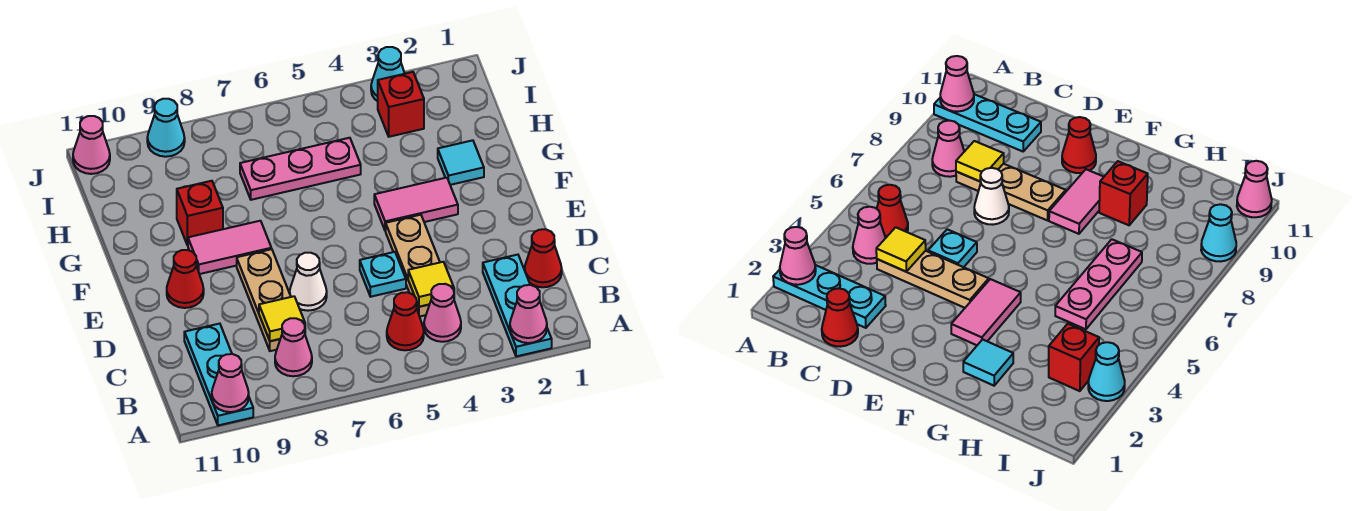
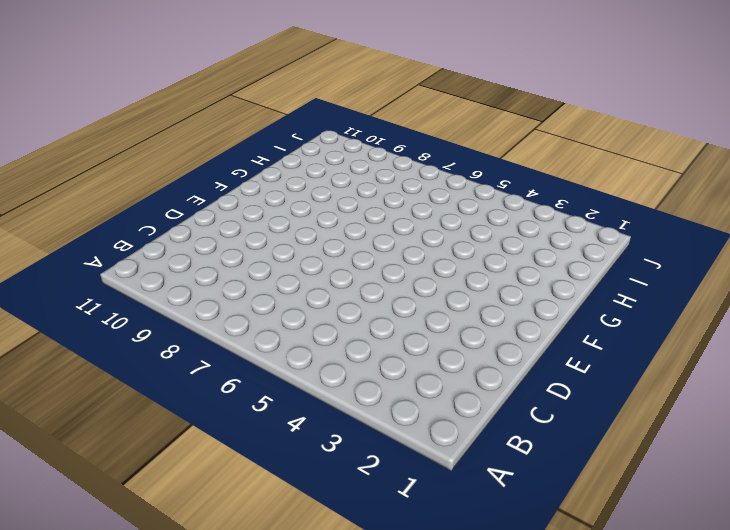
none -> cyan 1x3 plate [483,255,552,356]
none -> cyan 1x3 plate [184,324,253,425]
none -> pink 1x1 cone [424,284,461,342]

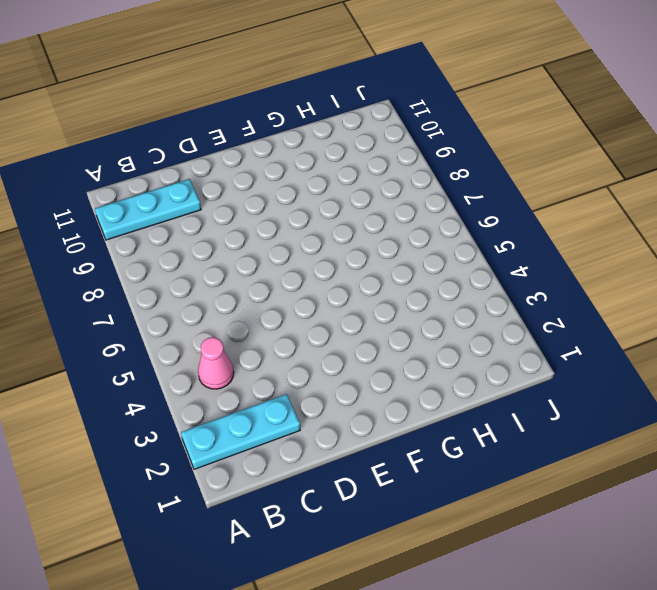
none -> red 1x1 cone [387,292,424,350]
none -> pink 1x1 cone [275,318,312,376]
none -> red 1x1 cone [525,229,562,287]

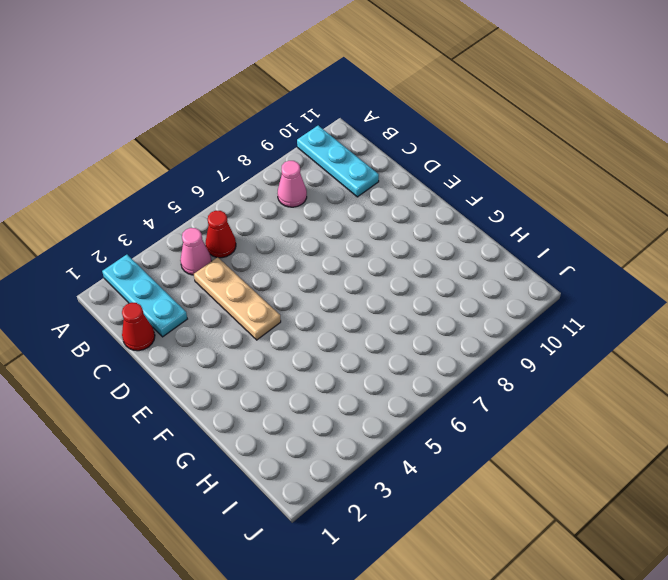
none -> tan 1x3 plate [237,249,291,351]
none -> cyan 1x1 plate [360,252,406,297]
none -> white 1x1 cone [290,253,327,311]

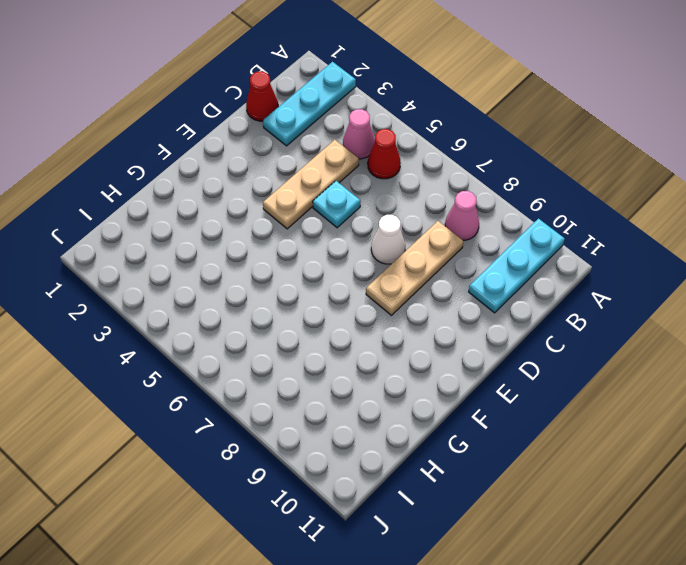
none -> red 1x1 cone [167,250,204,308]
none -> pink 1x2 tile [374,178,458,231]
none -> pink 1x2 tile [188,221,271,274]

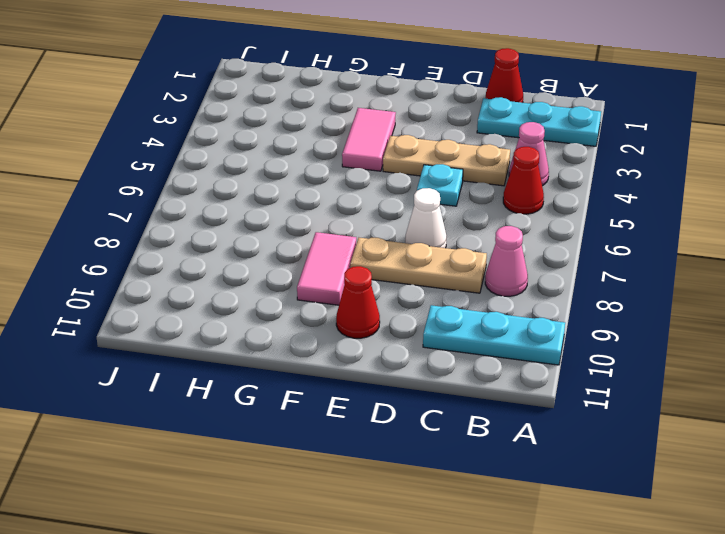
none -> cyan 1x1 tile [438,140,484,185]
none -> red 1x1 brick [177,181,223,245]
none -> pink 1x3 plate [240,138,361,200]

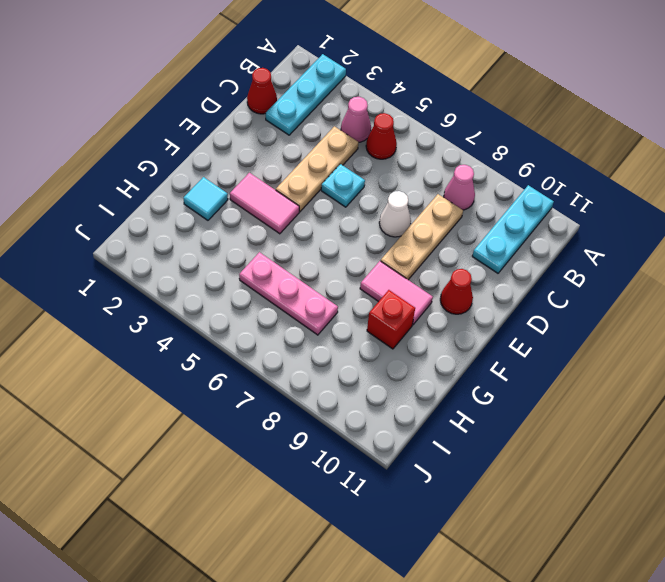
none -> red 1x1 brick [378,72,424,137]
none -> cyan 1x1 cone [371,47,405,101]
none -> cyan 1x1 cone [147,99,185,157]

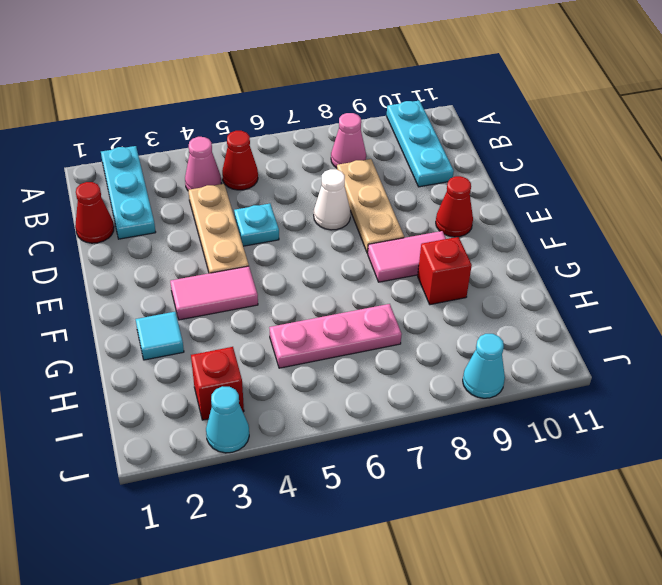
none -> pink 1x1 cone [73,116,110,174]
none -> pink 1x1 cone [510,285,547,343]
none -> pink 1x1 cone [212,354,249,412]

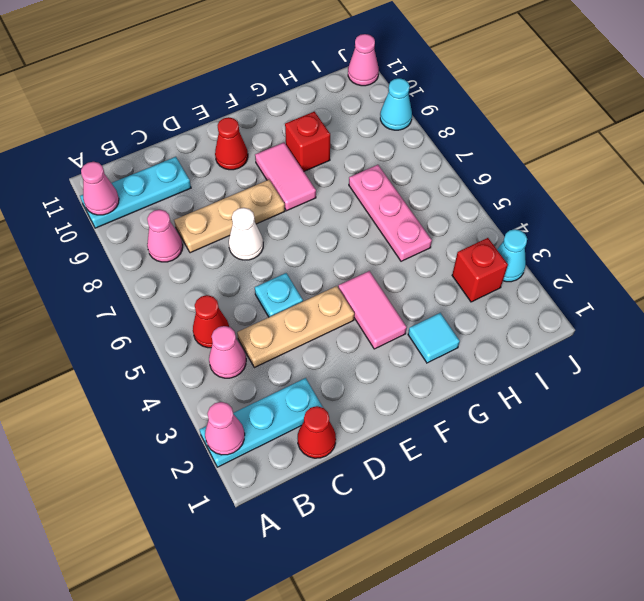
none -> yellow 1x1 tile [408,262,454,307]
none -> yellow 1x1 tile [259,296,305,341]

